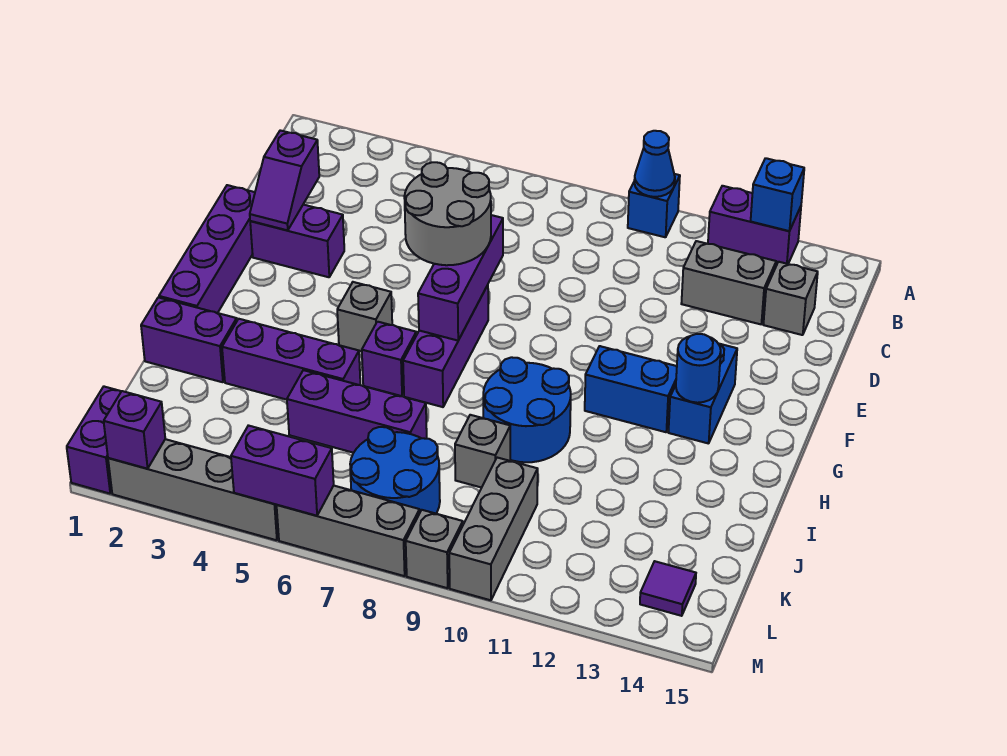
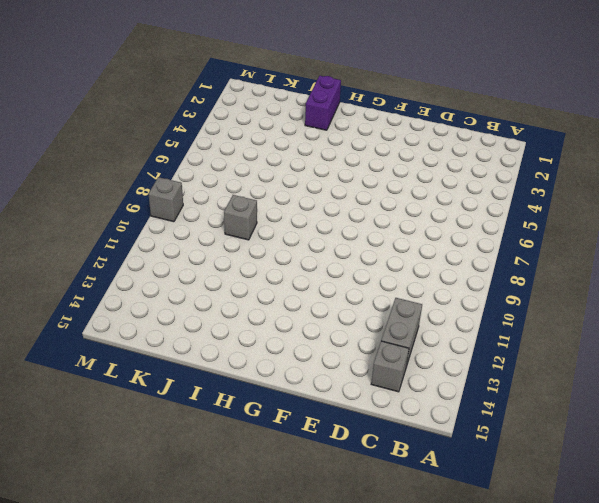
none -> blue 1x1 brick [628,174,680,237]
none -> purple 1x2 brick [708,186,801,265]
none -> purple 1x4 brick [159,185,255,313]
none -> purple 1x2 brick [250,205,344,277]

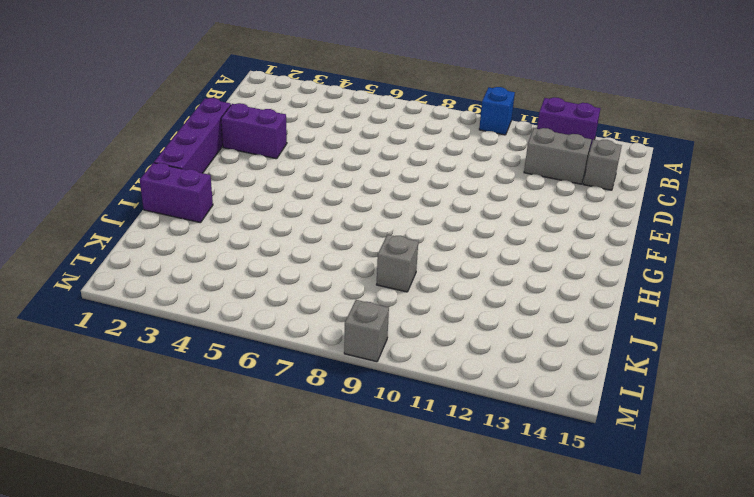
none -> purple 1x3 brick [403,285,488,407]
none -> blue 1x2 brick [668,343,737,444]
none -> grey 1x1 brick [337,282,392,352]
none -> blue 1x2 brick [585,346,677,432]

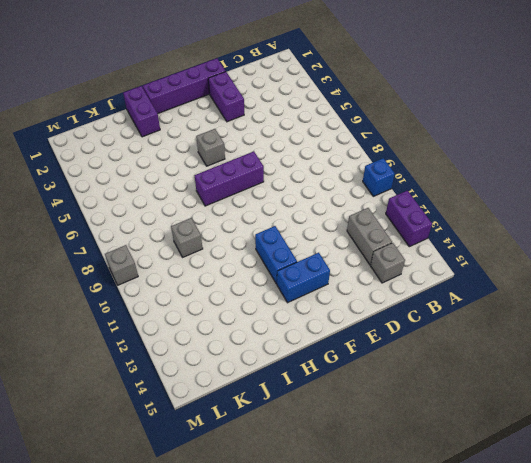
none -> purple 1x1 brick [362,322,416,396]
none -> blue 2x2 round brick [483,357,571,462]
none -> purple 1x3 brick [222,319,360,400]
none -> purple 1x3 brick [287,370,427,453]

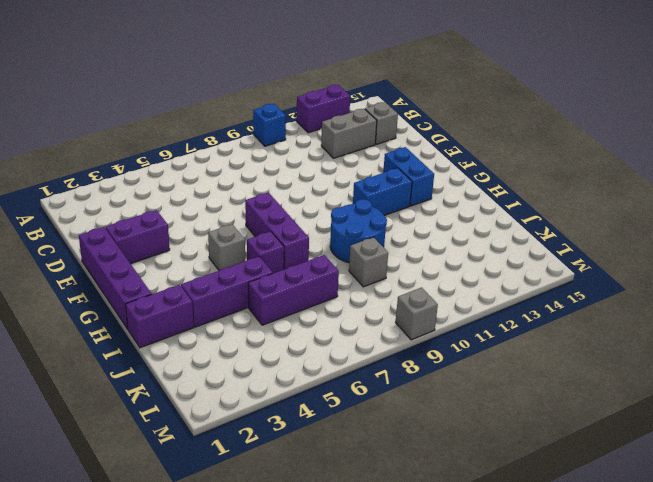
none -> blue 2x2 round brick [350,427,440,514]
none -> grey 1x3 brick [449,458,538,600]
none -> purple 1x2 brick [67,387,121,494]
none -> purple 1x1 tile [640,561,696,616]

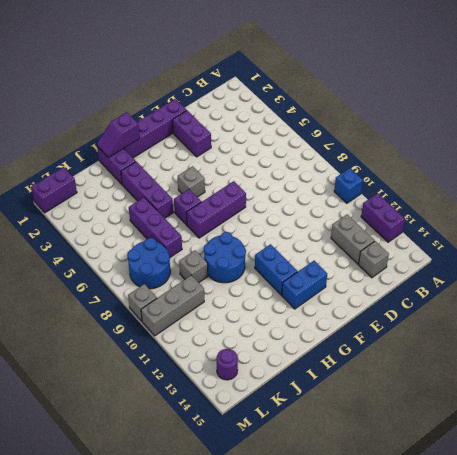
purple 1x2 slope [97,112,140,158] -> purple 1x2 slope moved to [250,130,319,230]
purple 1x1 round brick [217,349,238,380] -> purple 1x1 tile [640,561,696,616]
none -> grey 1x4 brick [108,439,279,540]
none -> grey 1x3 brick [277,486,420,576]
none -> blue 1x1 cone [634,131,675,197]
none -> blue 1x1 brick [751,158,804,231]

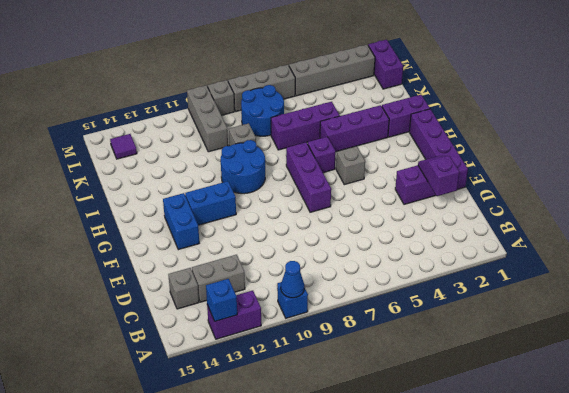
none -> purple 1x3 brick [418,215,503,341]
none -> blue 1x1 round brick [676,334,721,403]
none -> purple 1x1 brick [104,391,165,469]
none -> purple 1x2 brick [231,425,334,516]

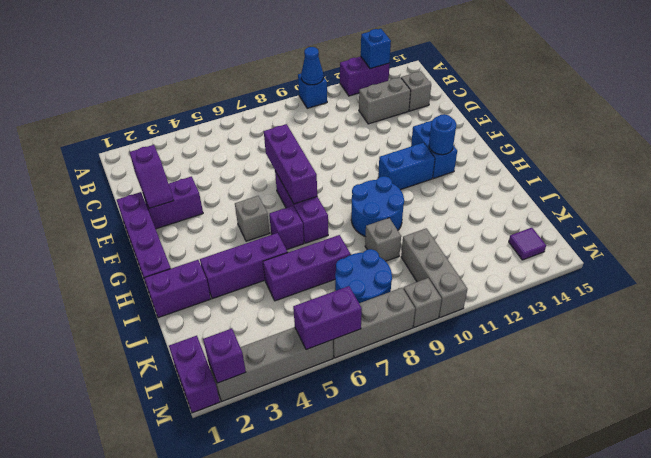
none -> grey 2x2 round brick [404,162,491,265]

